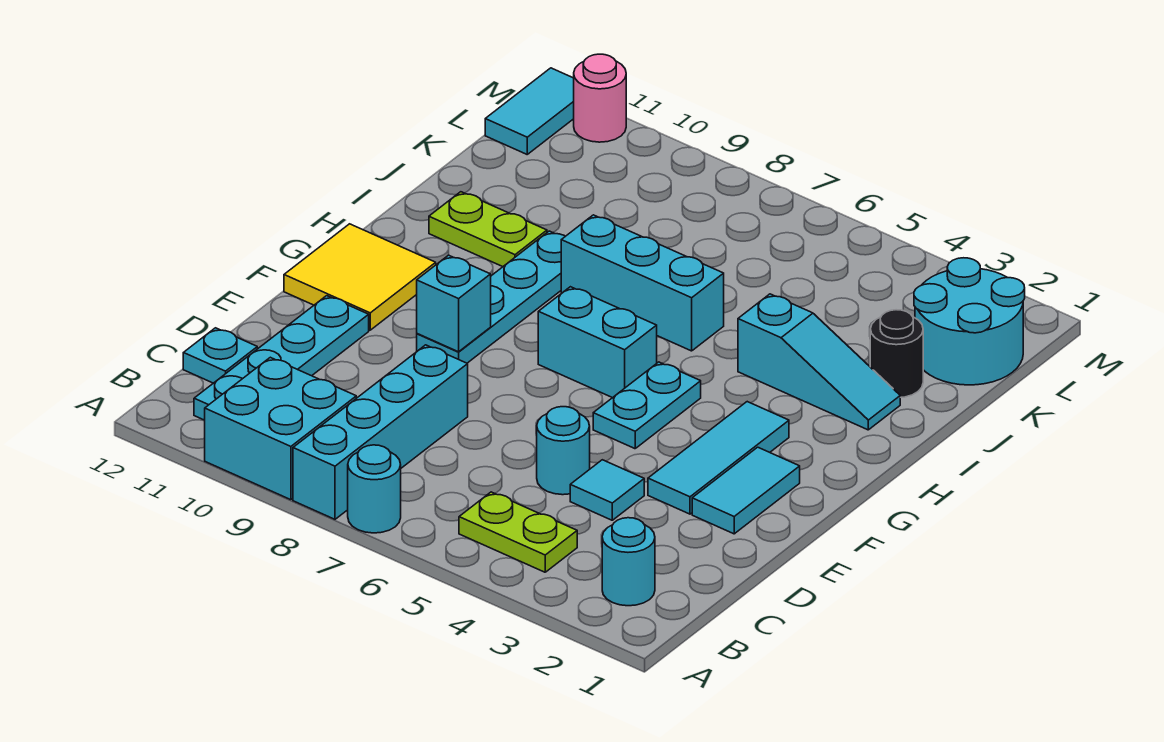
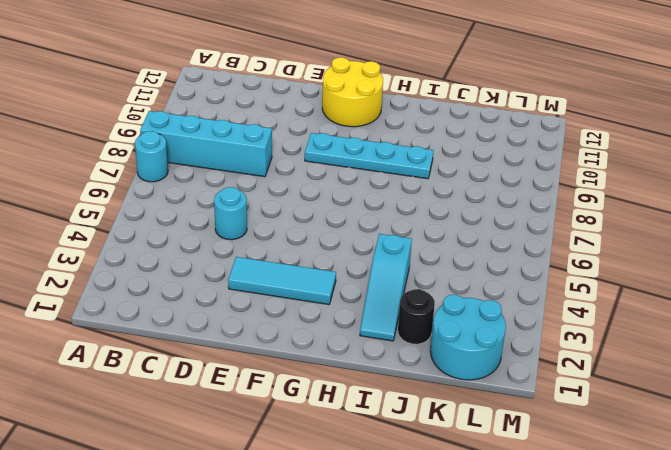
yellow 2x2 round brick [322,57,383,127] -> yellow 2x2 tile [284,224,436,330]
none -> cyan 2x2 brick [205,357,356,500]
none -> cyan 1x1 round brick [602,518,655,606]
none -> lime 1x2 plate [459,492,577,572]

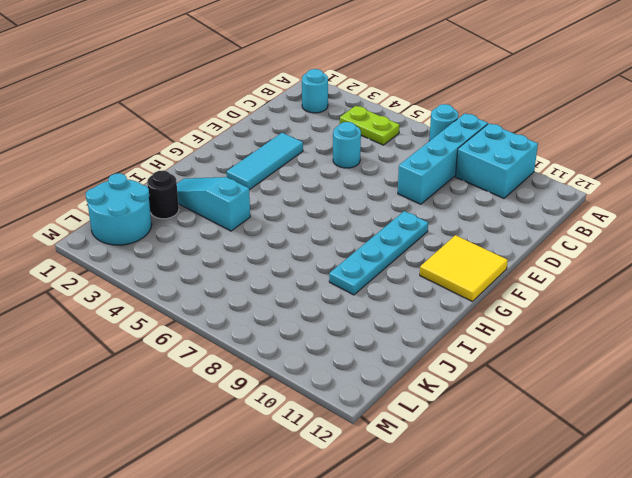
none -> cyan 1x4 plate [194,296,369,420]
none -> cyan 1x1 plate [183,328,257,383]
none -> cyan 1x1 tile [570,460,644,520]

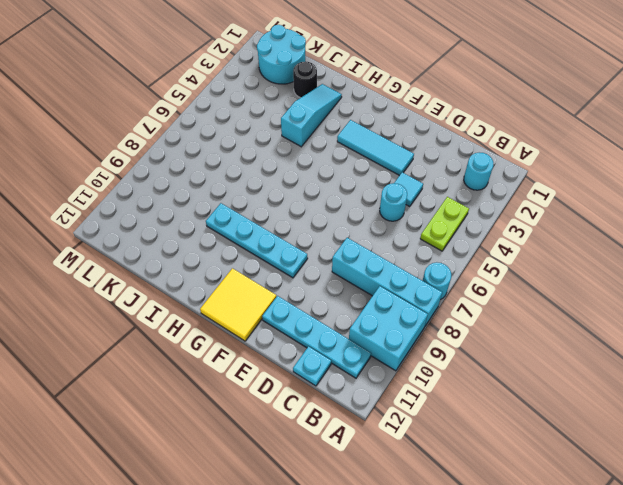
none -> cyan 1x2 tile [692,447,800,534]
none -> cyan 1x2 plate [593,362,701,449]
none -> cyan 1x2 brick [538,287,657,398]

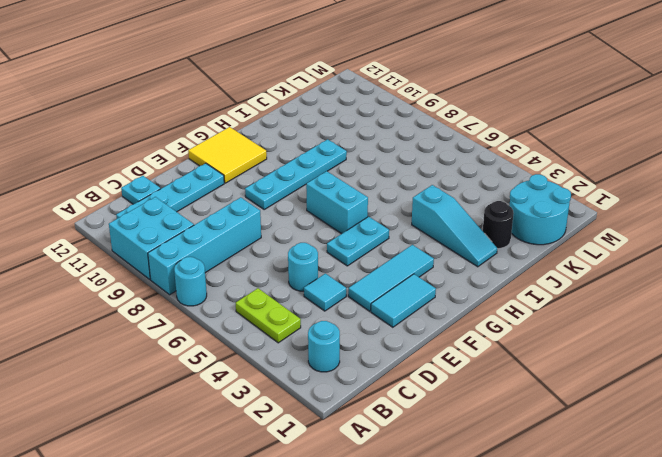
none -> cyan 1x3 brick [561,215,724,351]
none -> lime 1x2 plate [429,192,547,267]
none -> cyan 1x2 tile [485,68,574,154]

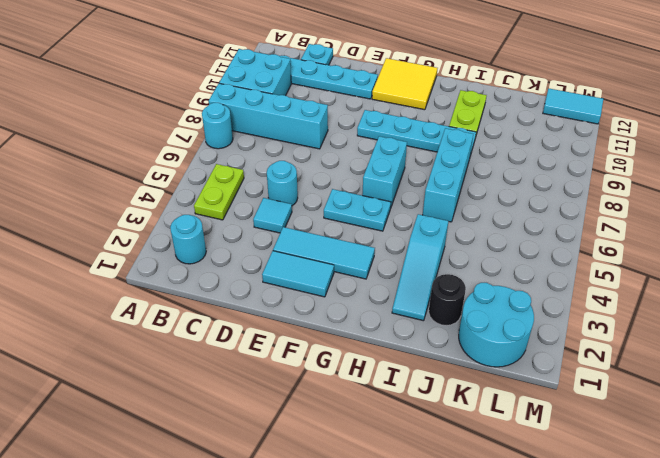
none -> pink 1x1 round brick [574,54,626,142]
none -> cyan 1x1 brick [417,255,491,352]

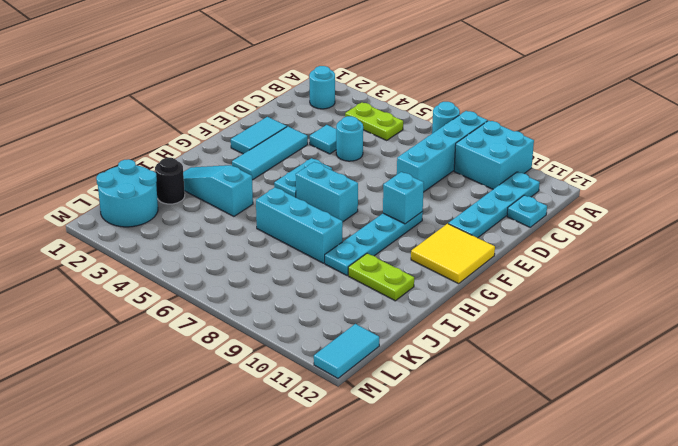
none -> pink 1x1 round brick [574,54,626,142]

